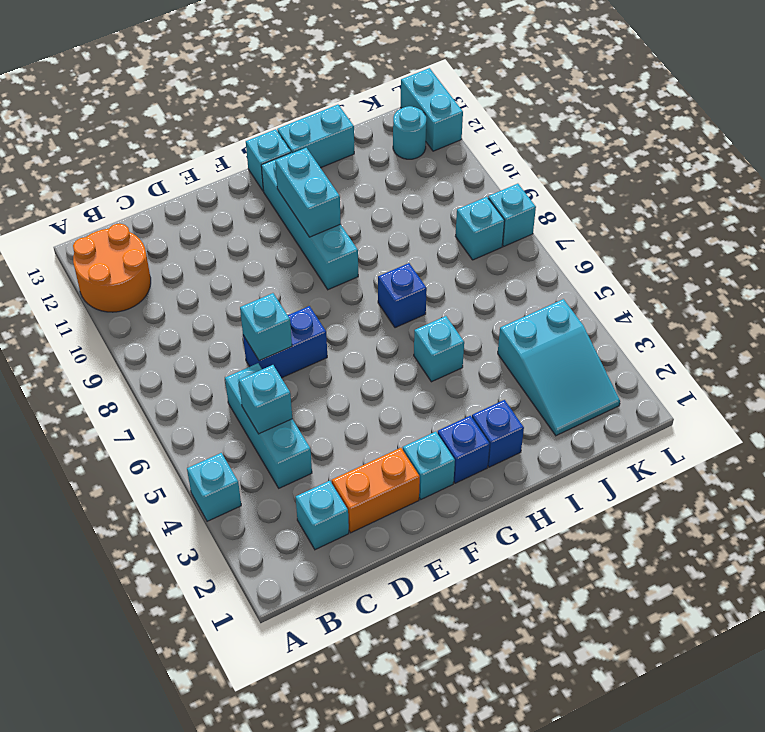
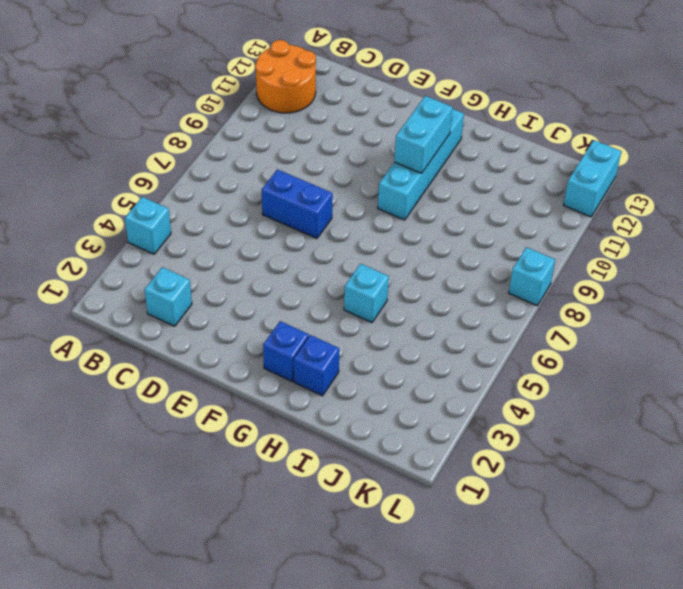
none -> cyan 1x3 brick [225,363,312,488]
none -> orange 1x2 brick [332,448,420,533]
none -> cyan 1x1 brick [403,432,455,499]

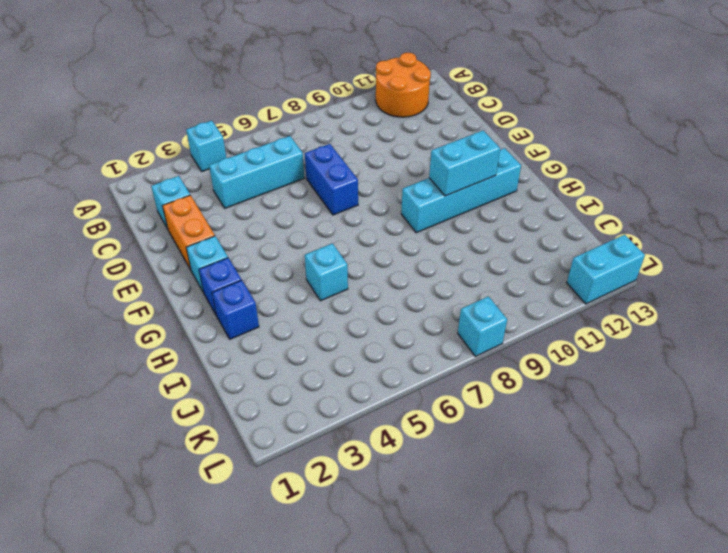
none -> cyan 1x1 brick [246,129,291,191]
none -> blue 1x1 brick [378,263,427,328]
none -> cyan 1x2 brick [277,105,354,168]

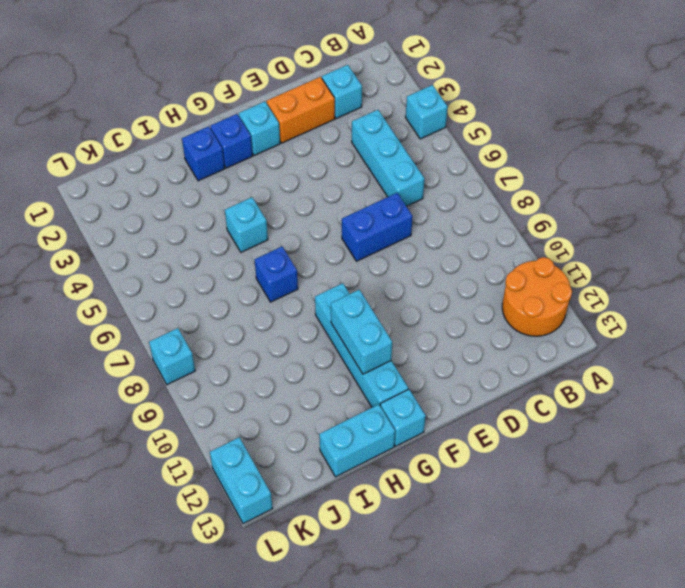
none -> cyan 2x3 slope [498,299,620,436]
none -> cyan 1x1 brick [455,197,505,260]
none -> cyan 1x1 round brick [393,106,426,159]

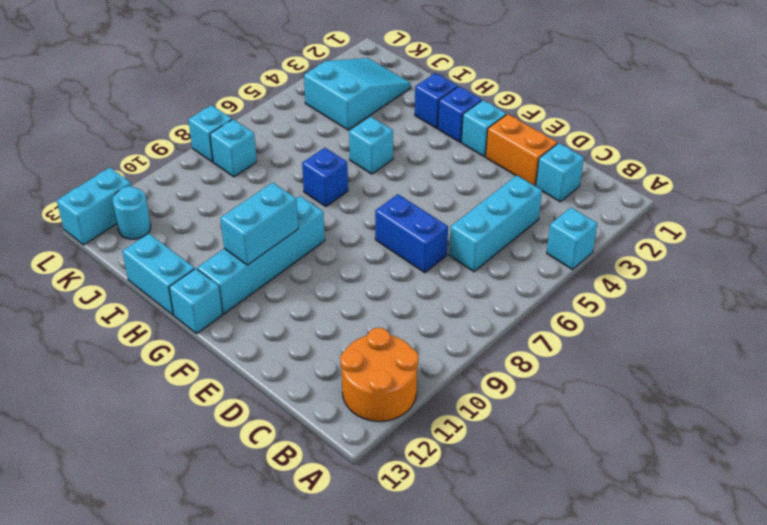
none -> cyan 1x1 brick [239,365,292,434]
none -> cyan 1x1 brick [240,293,292,361]

